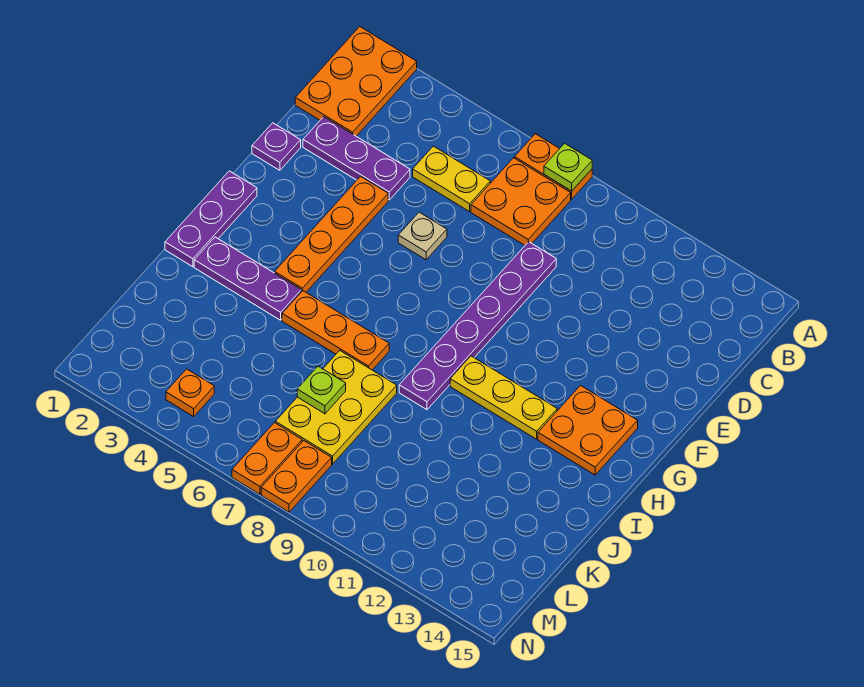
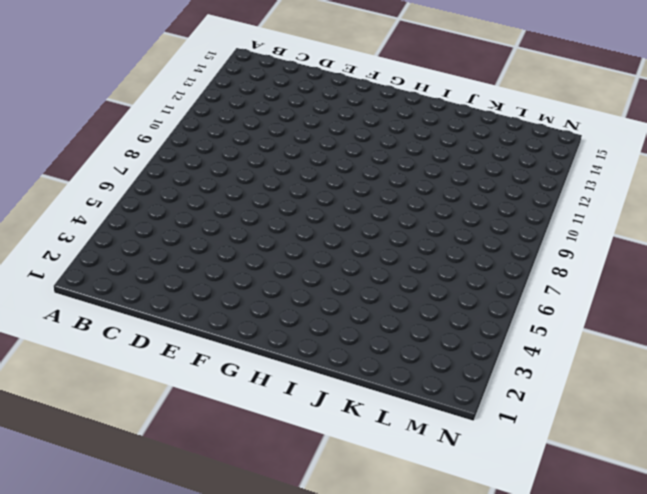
none -> orange 2x3 plate [295,27,417,136]
none -> orange 1x2 plate [515,134,592,199]
none -> orange 2x2 plate [471,158,571,245]

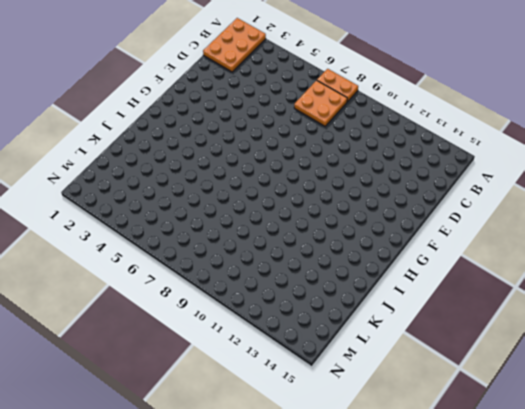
none -> yellow 1x2 plate [413,146,490,212]
none -> purple 1x3 plate [303,117,410,200]
none -> purple 1x6 plate [399,242,556,410]

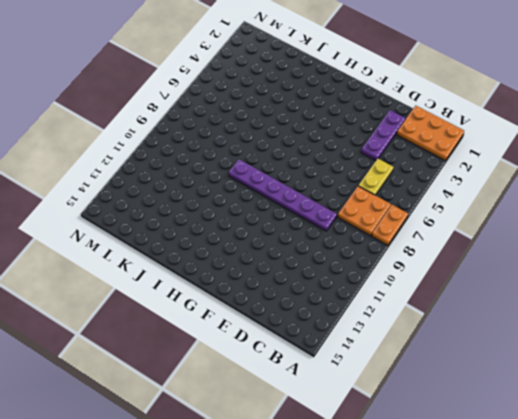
none -> purple 1x1 plate [252,123,301,170]
none -> orange 1x4 plate [275,176,388,292]
none -> tan 1x1 plate [398,212,447,260]

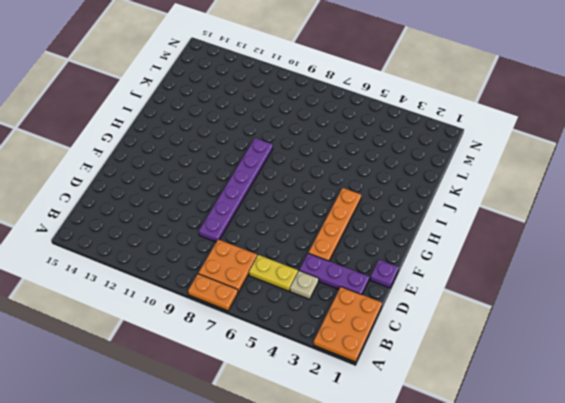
tan 1x1 plate [290,271,319,299] -> tan 1x1 plate moved to [398,212,447,260]
none -> purple 1x3 plate [165,171,257,267]
none -> orange 2x2 plate [538,386,638,475]
none -> yellow 1x3 plate [450,356,557,439]

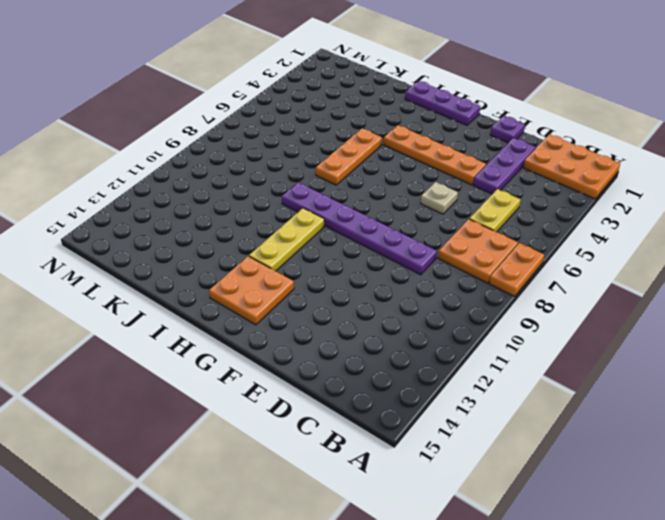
none -> purple 1x3 plate [194,237,301,320]
none -> yellow 2x3 plate [275,350,397,464]
none -> orange 1x1 plate [166,369,214,416]

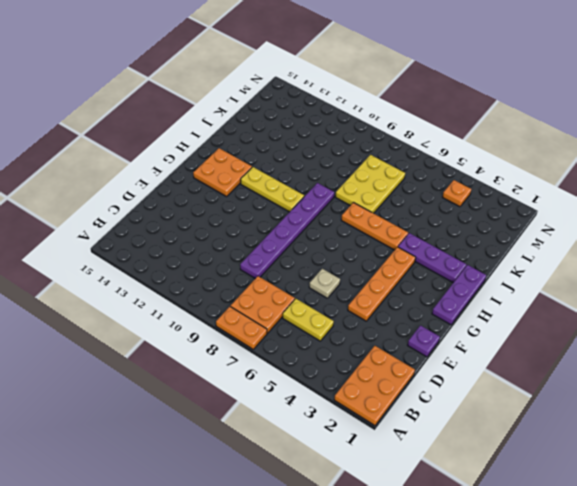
none -> purple 1x3 plate [303,117,410,200]
none -> orange 1x2 plate [232,423,302,494]
none -> orange 1x2 plate [261,441,332,512]

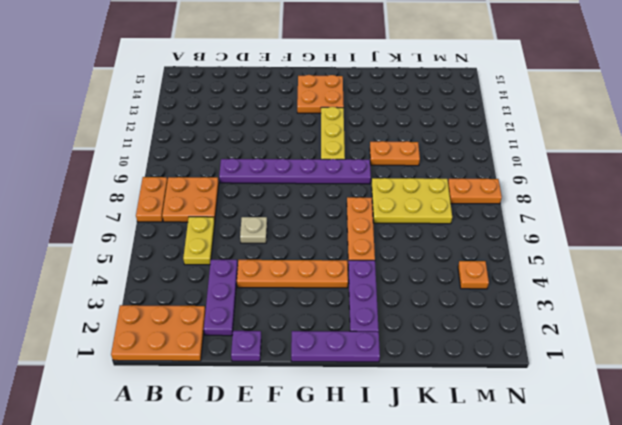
orange 1x2 plate [370,141,420,166] -> orange 1x2 plate moved to [232,423,302,494]
none -> lime 1x1 plate [544,143,592,191]
none -> lime 1x1 plate [297,366,346,414]

